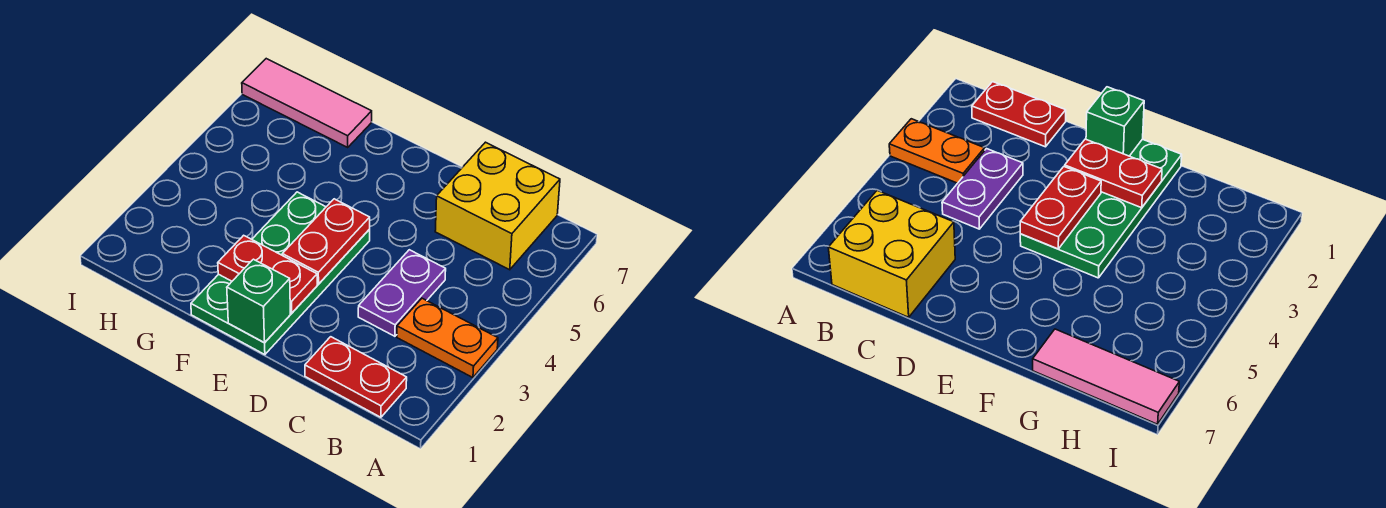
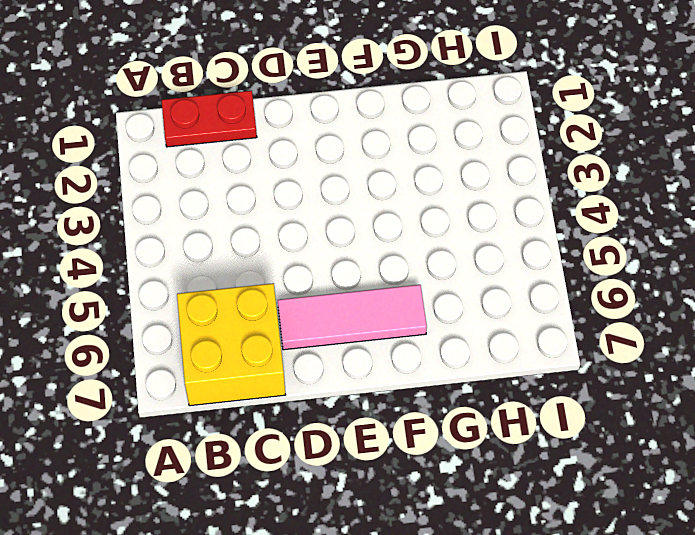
pink 1x3 tile [278,285,427,350] -> pink 1x3 tile moved to [242,59,372,147]
none -> orange 1x2 plate [397,298,498,378]
none -> purple 1x2 plate [358,250,446,336]

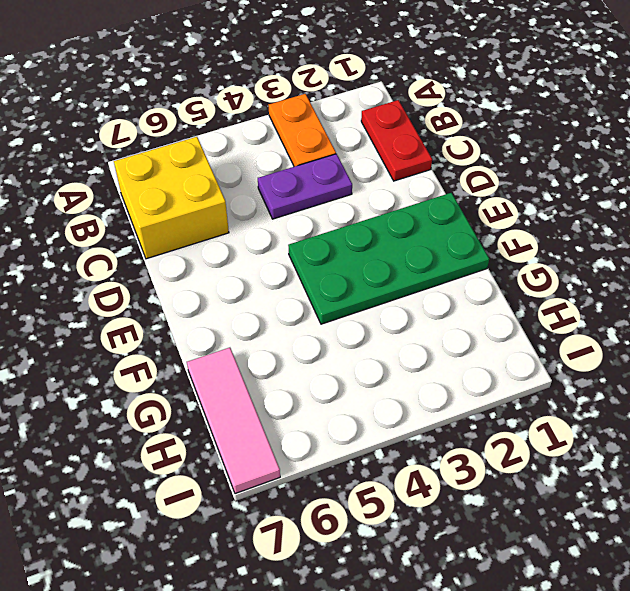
none -> green 1x1 brick [227,259,290,343]
none -> red 1x2 plate [218,235,317,313]

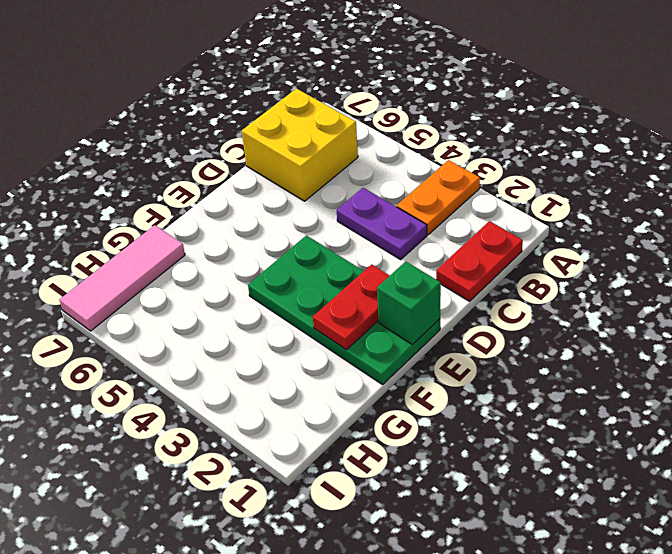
none -> red 1x2 plate [282,199,370,284]

